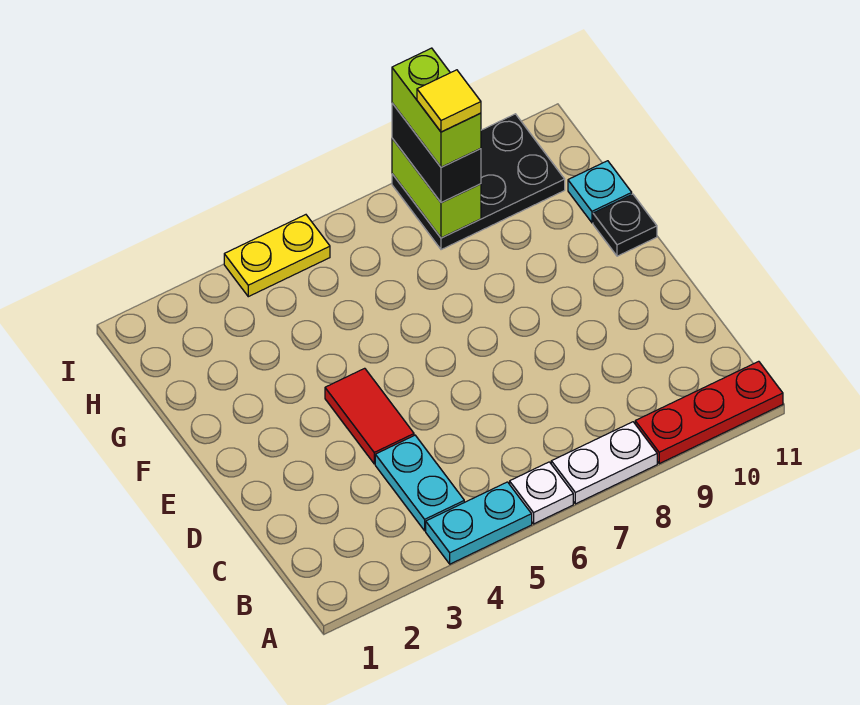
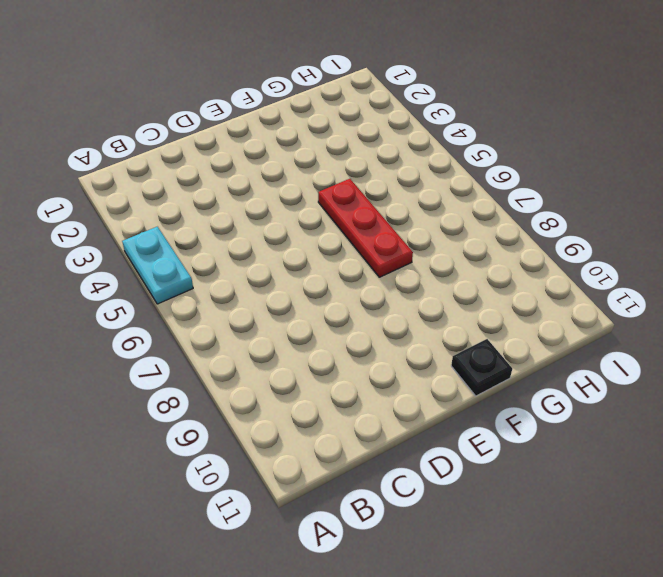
red 1x3 plate [318,179,413,277] -> red 1x3 plate moved to [635,361,783,464]
none -> white 1x1 plate [510,462,573,524]
none -> white 1x2 plate [551,422,657,504]
none -> cyan 1x2 plate [375,435,464,531]

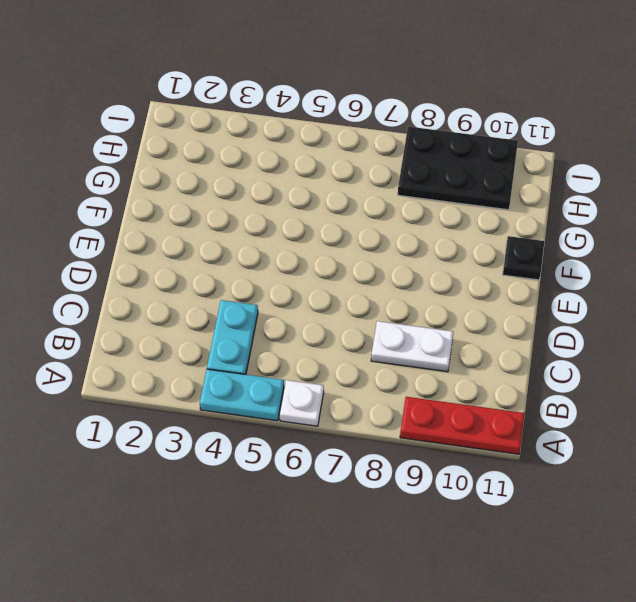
white 1x2 plate [371,321,453,372] -> white 1x2 plate moved to [551,422,657,504]
none -> red 1x2 tile [325,368,414,464]
none -> cyan 1x1 plate [568,161,632,223]
none -> yellow 1x2 plate [224,215,330,297]

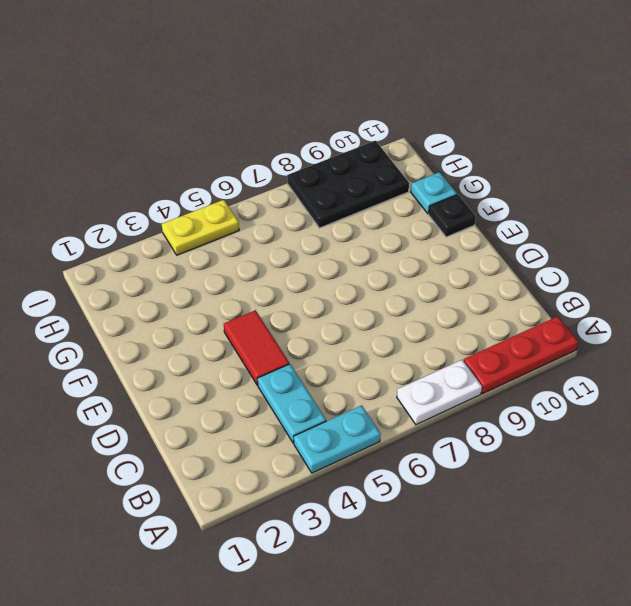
none -> white 1x1 plate [510,462,573,524]
none -> lime 1x2 brick [392,138,481,238]
none -> black 1x2 brick [392,103,481,203]

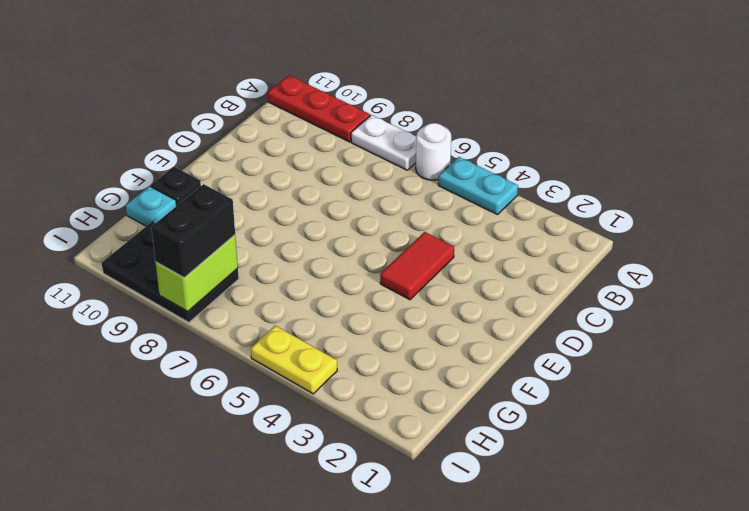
white 1x1 round brick [416,123,451,180] -> white 1x1 plate [510,462,573,524]
none -> cyan 1x2 plate [375,435,464,531]
none -> lime 1x2 brick [392,48,481,167]
none -> yellow 1x1 tile [417,70,481,132]

